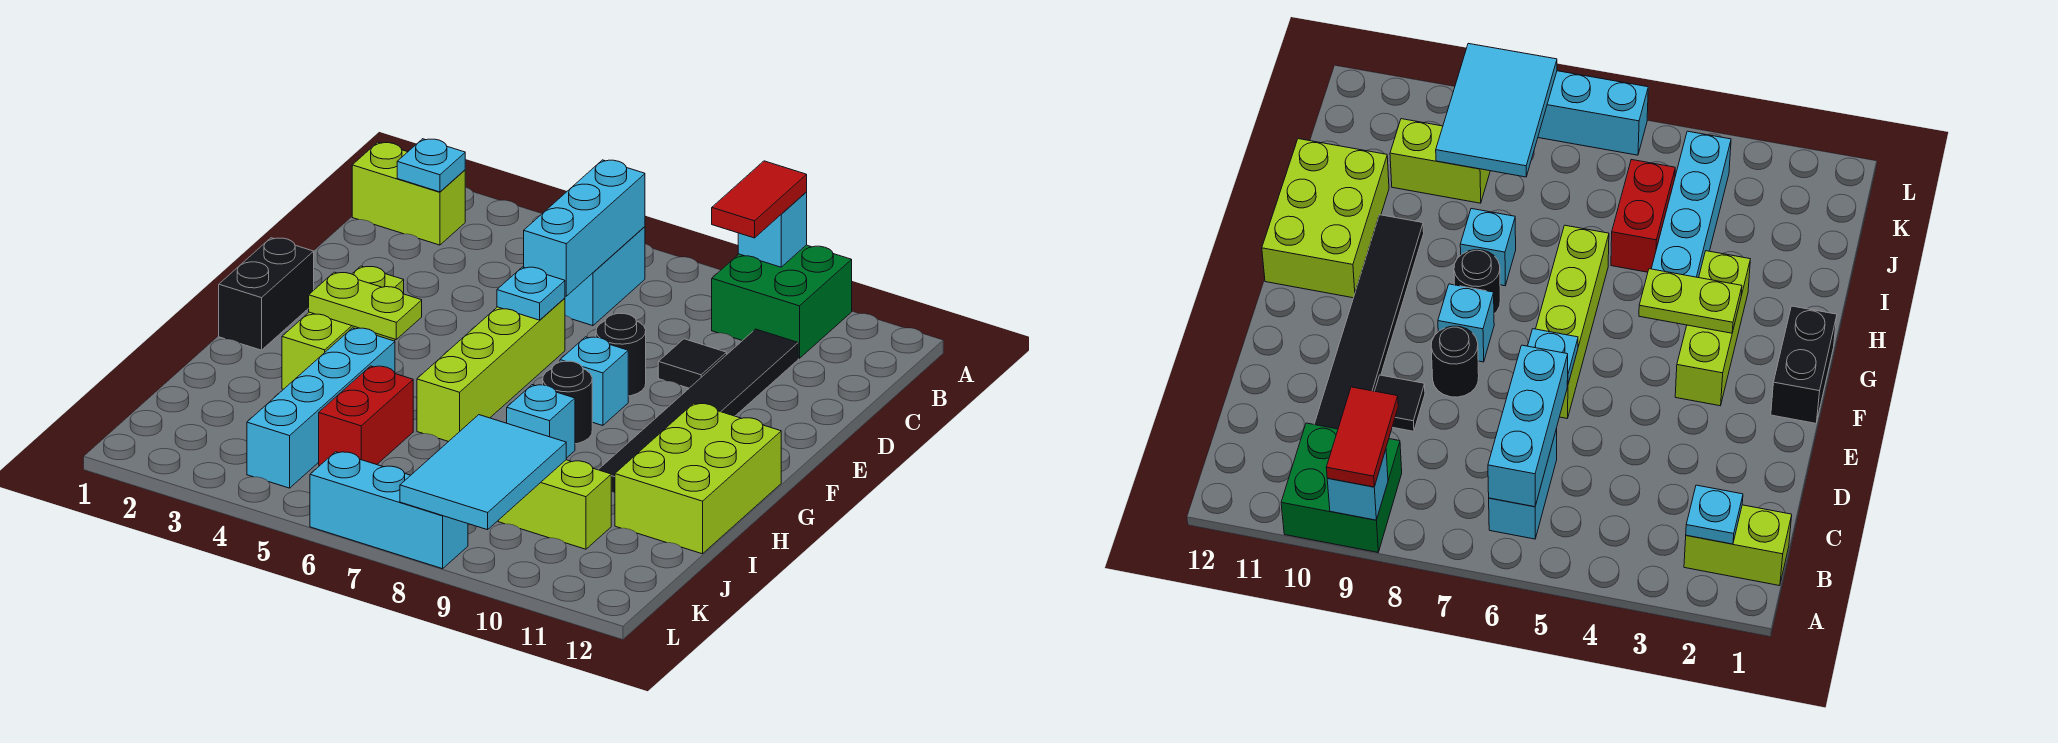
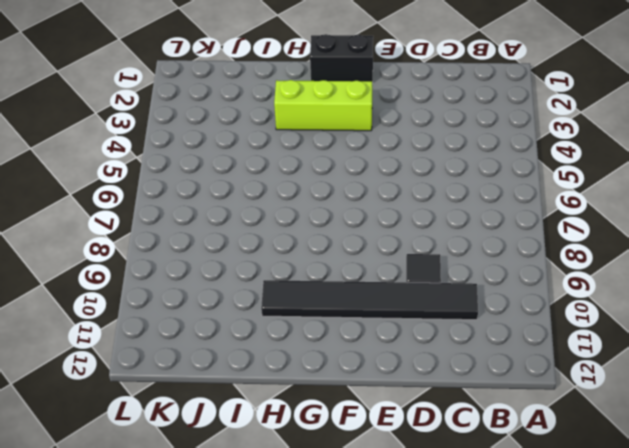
none -> green 2x2 brick [712,245,852,358]
none -> lime 1x2 brick [352,142,465,245]
none -> cyan 1x2 brick [565,227,645,326]

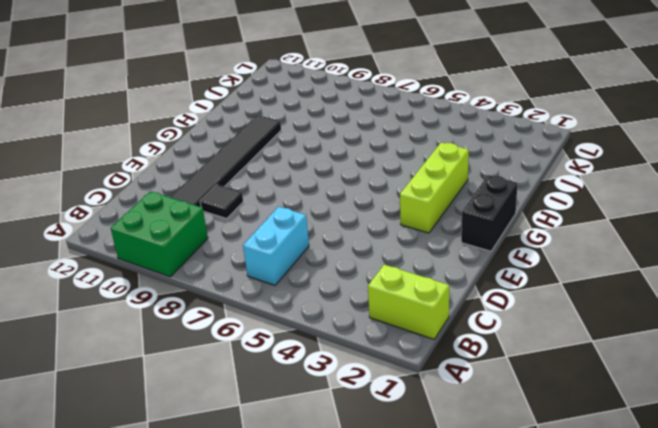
none -> lime 1x4 brick [417,298,565,442]
none -> black 1x1 round brick [596,313,646,396]
none -> cyan 1x1 brick [560,337,628,426]

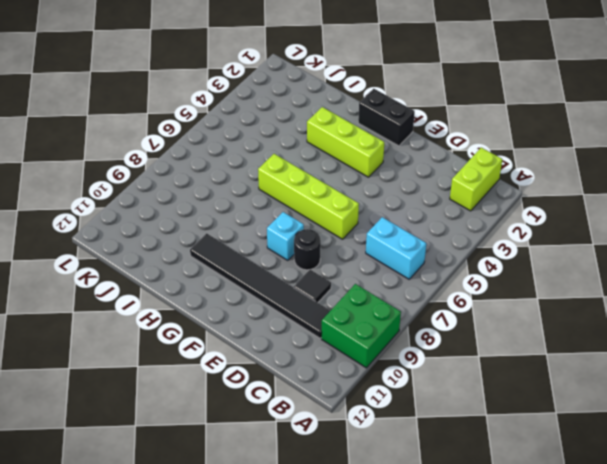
none -> black 1x1 round brick [543,361,592,444]
none -> lime 2x3 brick [615,403,781,554]
none -> cyan 1x4 brick [247,328,395,488]

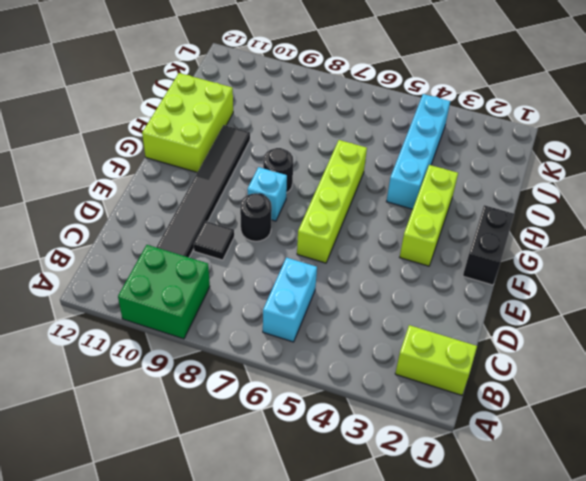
none -> cyan 1x1 brick [507,385,575,458]
none -> red 1x2 brick [319,366,413,465]
none -> lime 1x2 brick [498,460,611,549]

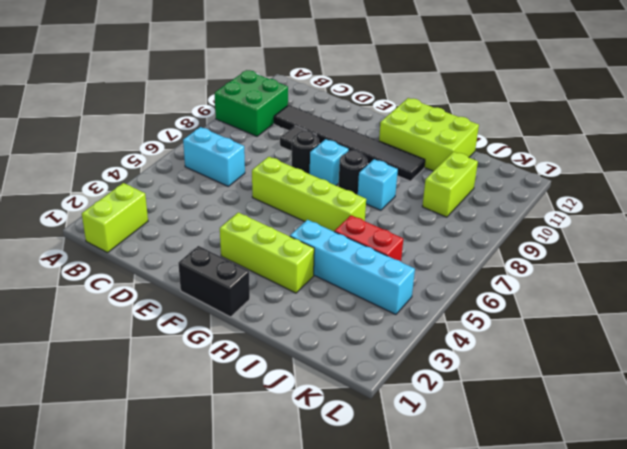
none -> cyan 1x3 brick [310,452,468,569]
none -> cyan 1x1 brick [738,192,807,267]
none -> cyan 1x1 plate [397,139,465,192]

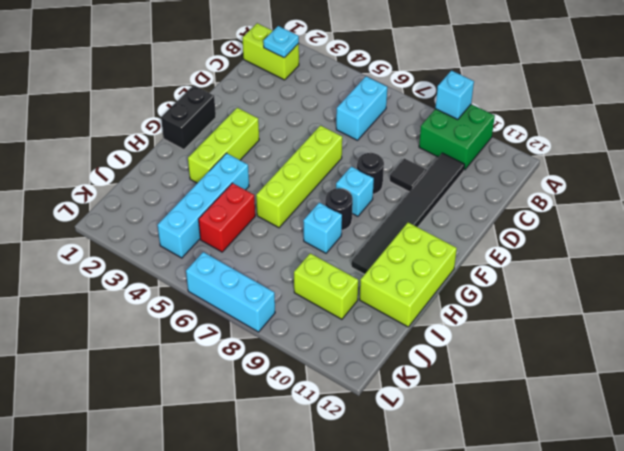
none -> cyan 1x3 brick [524,160,645,296]
none -> cyan 1x1 plate [497,267,565,320]
none -> lime 1x2 plate [309,272,422,339]

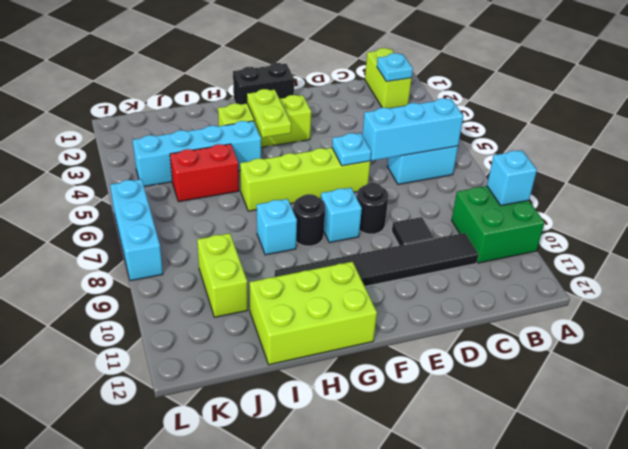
none -> cyan 2x3 tile [400,415,566,530]
none -> red 1x2 tile [712,161,807,238]

